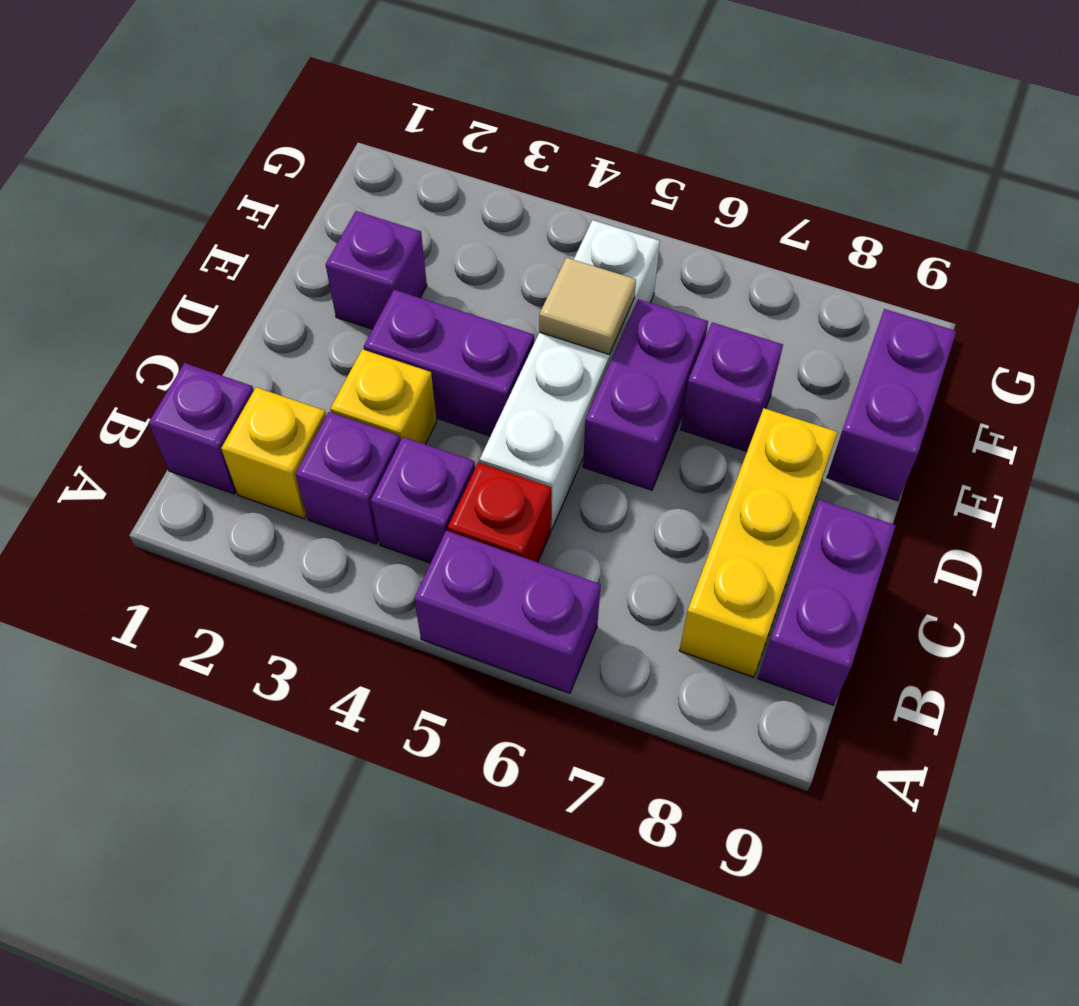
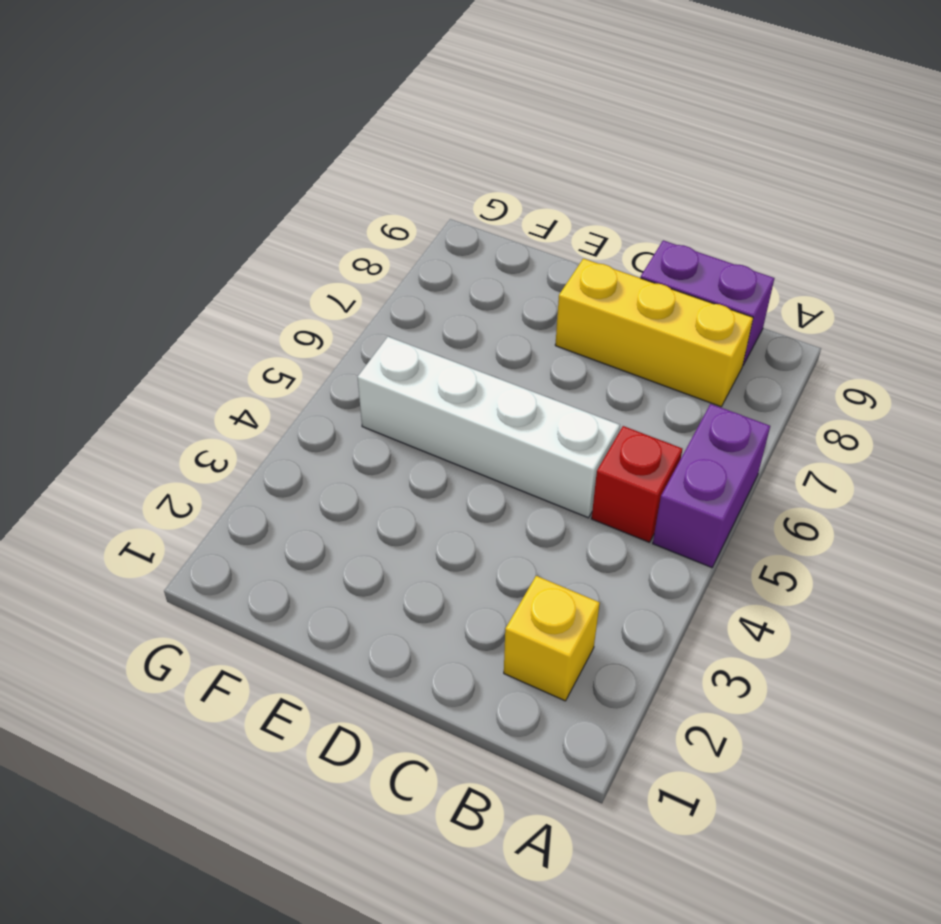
none -> purple 1x1 brick [149,363,254,494]
none -> purple 1x1 brick [295,412,400,544]
none -> purple 1x1 brick [371,437,475,563]

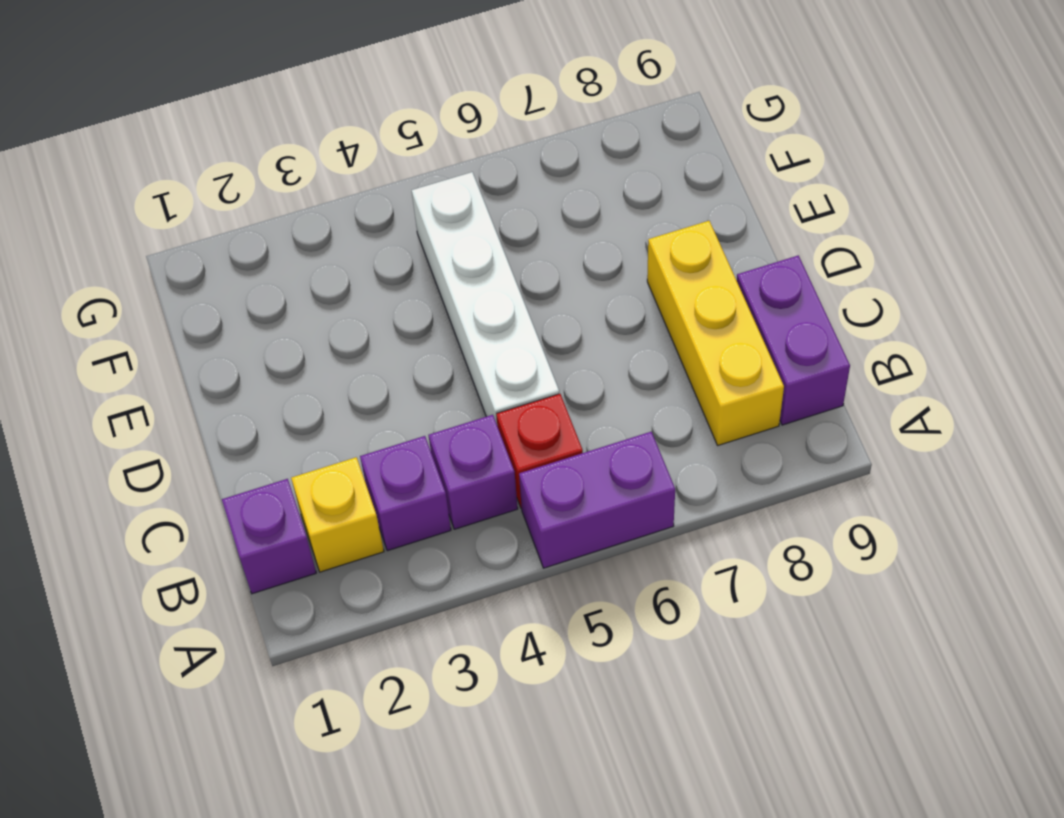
none -> yellow 1x1 brick [330,349,437,444]
none -> purple 1x2 brick [364,290,534,436]
none -> purple 1x2 brick [583,299,708,490]

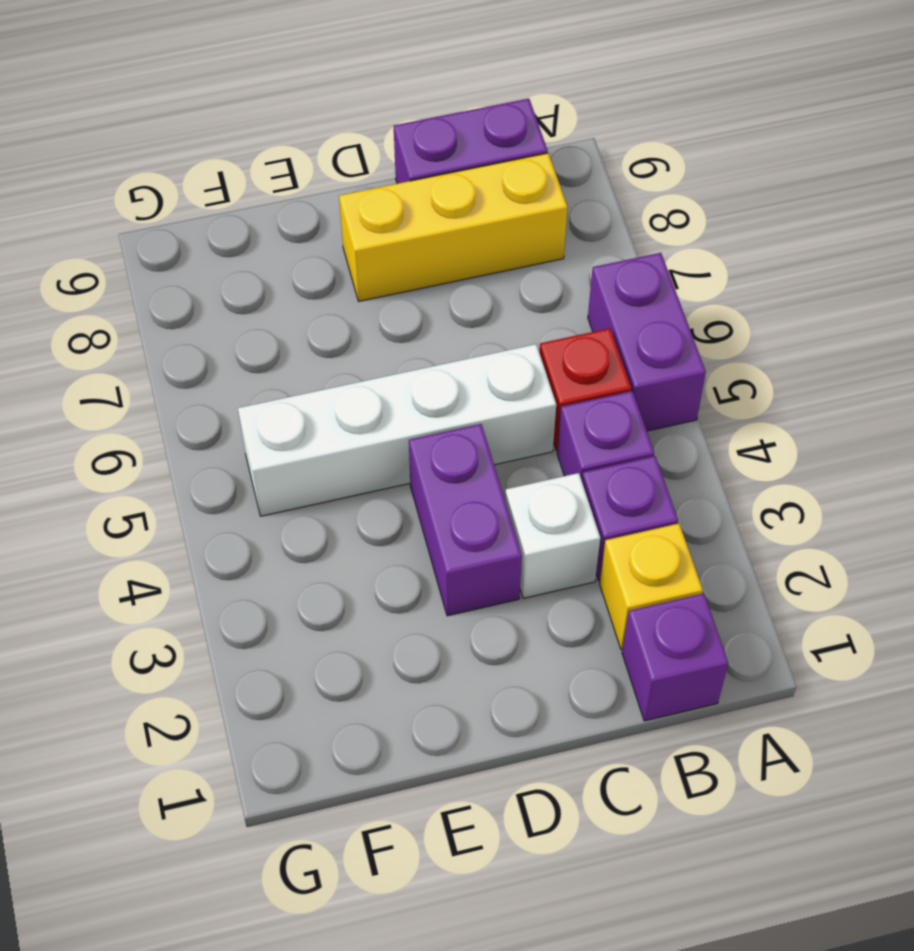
white 1x1 brick [505,473,600,598] -> yellow 1x1 brick [330,349,437,444]
none -> purple 1x2 brick [583,299,708,490]
none -> purple 1x1 brick [326,211,427,329]
none -> purple 1x1 brick [681,322,783,451]

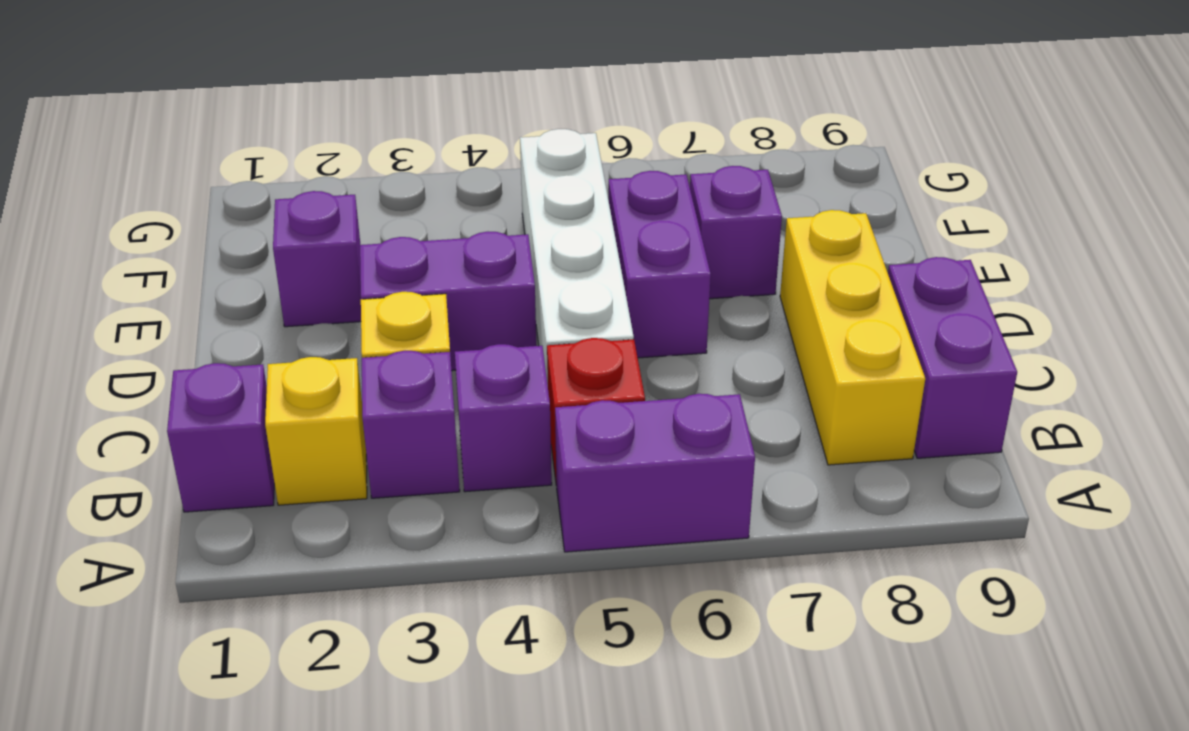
none -> purple 1x2 brick [827,309,956,501]
none -> tan 1x1 tile [539,258,636,354]

